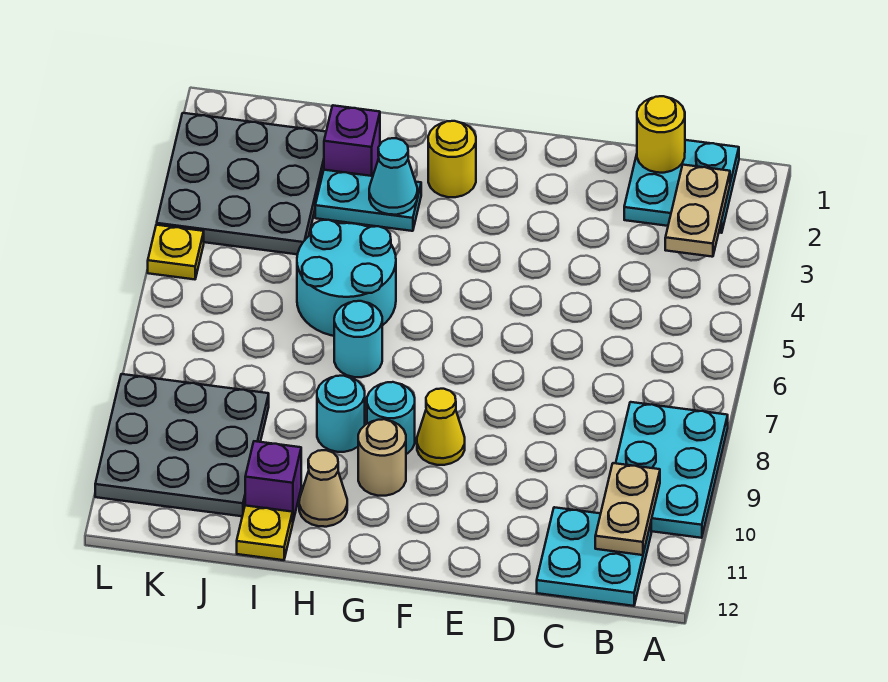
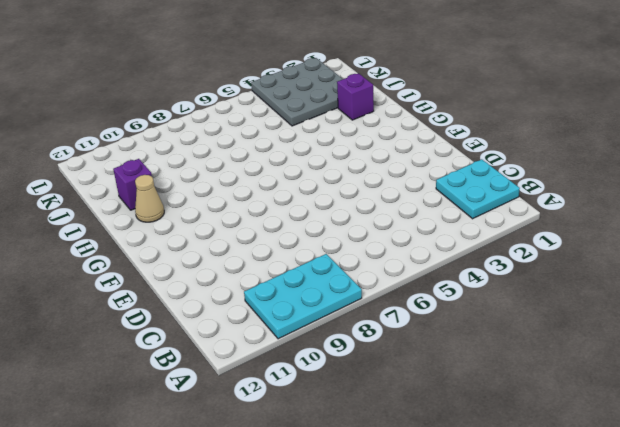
none -> cyan 2x2 plate [537,507,651,606]
none -> yellow 1x1 cone [417,389,465,465]
none -> yellow 1x1 round brick [428,121,476,197]

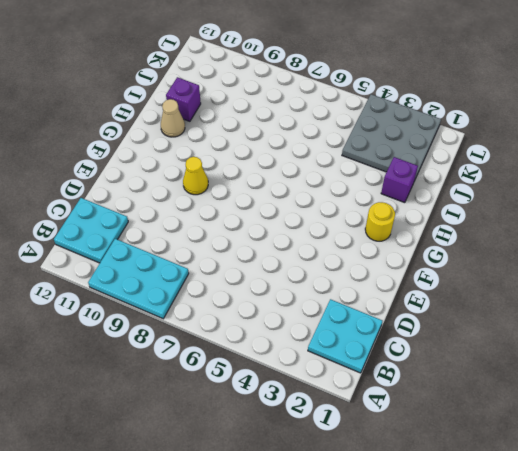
none -> cyan 1x1 round brick [367,382,415,454]
none -> tan 1x1 round brick [358,419,406,496]
none -> cyan 1x2 plate [315,170,421,231]

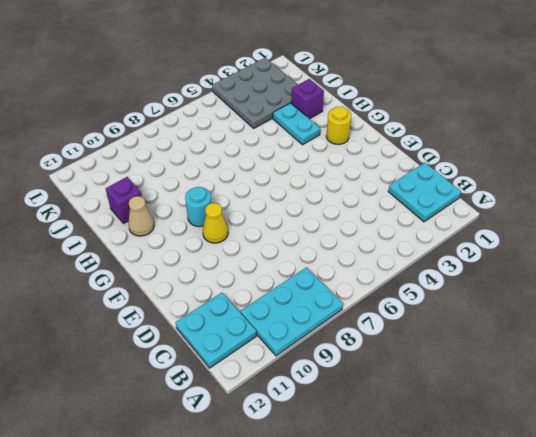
none -> tan 1x1 round brick [358,419,406,496]
none -> cyan 2x2 round brick [297,220,396,336]
none -> cyan 1x1 round brick [334,301,382,377]

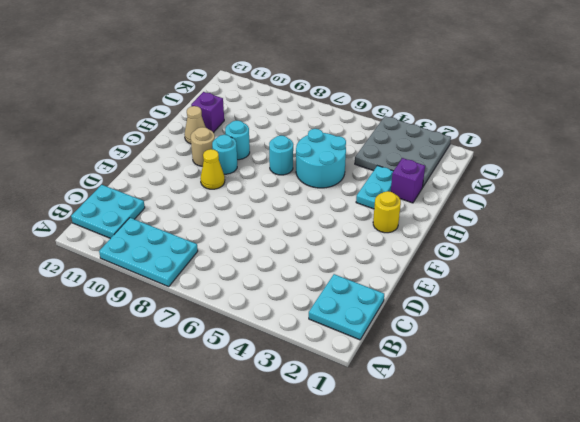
none -> yellow 1x1 plate [237,506,293,560]
none -> grey 3x3 plate [95,374,269,516]
none -> yellow 1x1 plate [148,225,204,279]

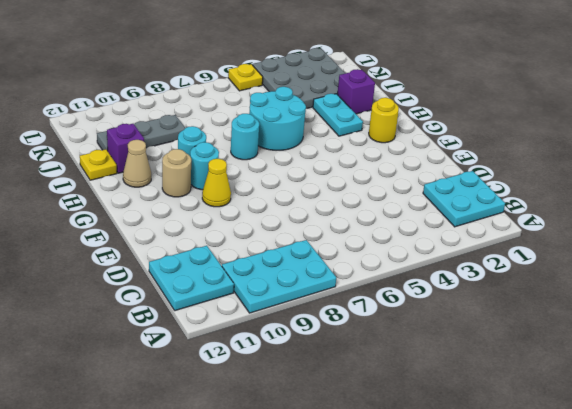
grey 1x3 plate [97,115,185,151] -> grey 3x3 plate [95,374,269,516]
none -> tan 1x2 plate [665,165,730,257]
none -> tan 1x2 plate [595,463,660,555]
none -> yellow 1x1 round brick [637,96,685,173]

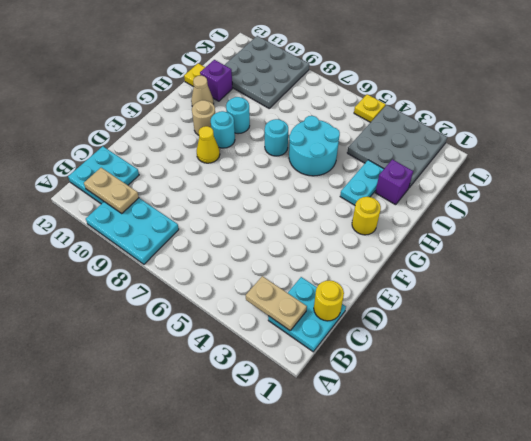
none -> cyan 1x1 cone [369,138,417,215]

